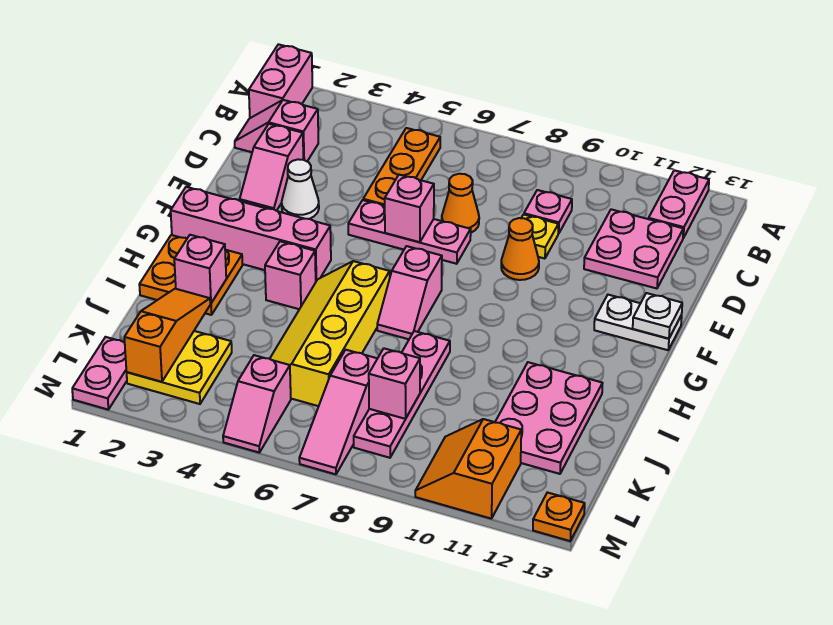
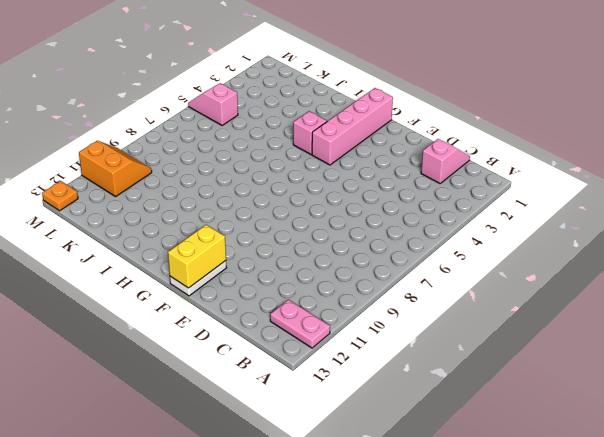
yellow 1x2 brick [168,225,226,288] -> white 1x1 plate [633,293,682,339]
none -> pink 1x2 brick [249,44,312,118]
none -> orange 1x3 plate [363,128,440,206]
none -> pink 1x1 plate [524,190,572,233]
none -> pink 2x2 plate [584,209,683,288]

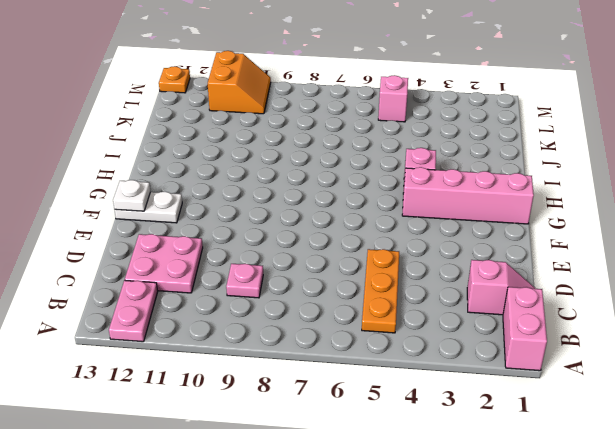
none -> pink 1x2 slope [240,124,303,211]
none -> orange 1x1 cone [442,174,479,233]
none -> yellow 1x1 plate [522,215,559,259]
none -> white 1x1 cone [282,159,319,219]

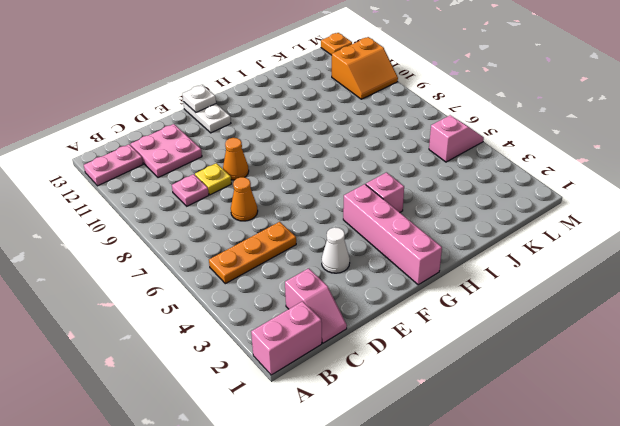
none -> pink 1x2 slope [240,124,303,211]
none -> pink 1x3 plate [348,200,471,264]
none -> pink 1x2 slope [377,246,442,339]
none -> orange 2x2 plate [139,235,242,315]

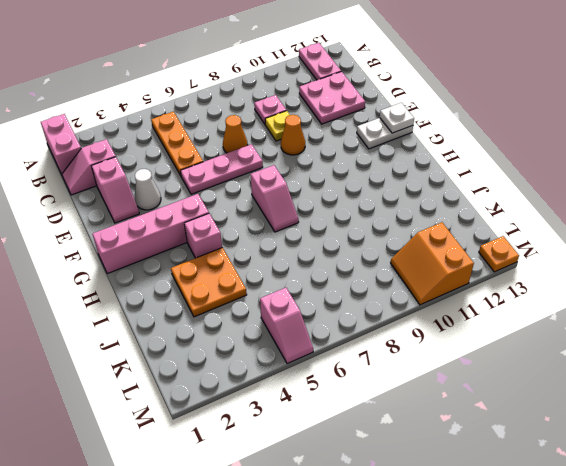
orange 2x2 plate [171,247,247,317] -> orange 2x2 plate moved to [139,235,242,315]
none -> yellow 2x4 slope [270,261,390,406]
none -> pink 1x4 plate [354,331,450,458]
none -> pink 2x3 plate [495,362,603,474]
none -> yellow 2x2 plate [127,331,232,404]

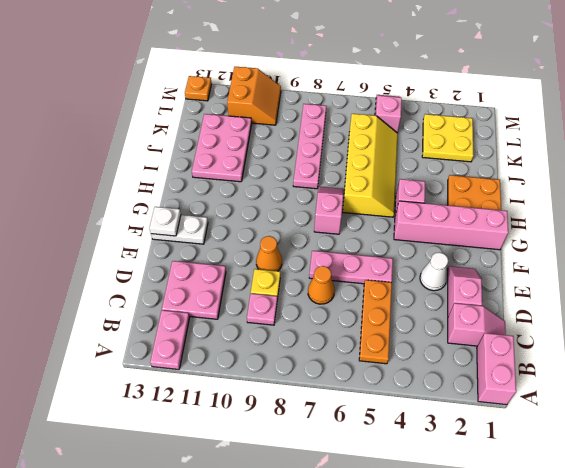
none -> pink 1x3 slope [299,350,377,474]
none -> pink 1x2 plate [72,337,127,410]
none -> pink 1x1 brick [385,175,434,242]
none -> pink 1x1 brick [174,235,226,303]

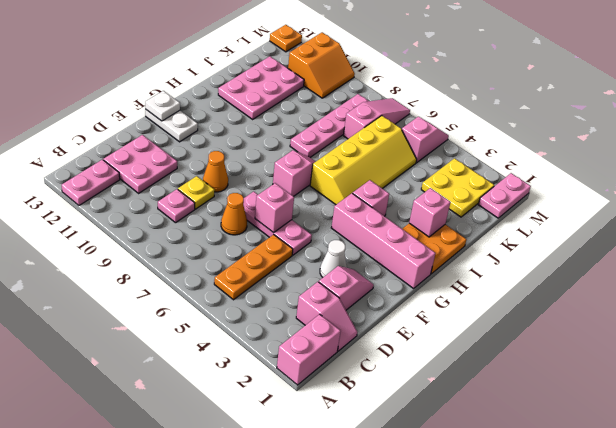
none -> orange 1x3 slope [124,289,211,382]
none -> pink 1x1 brick [369,348,420,419]

